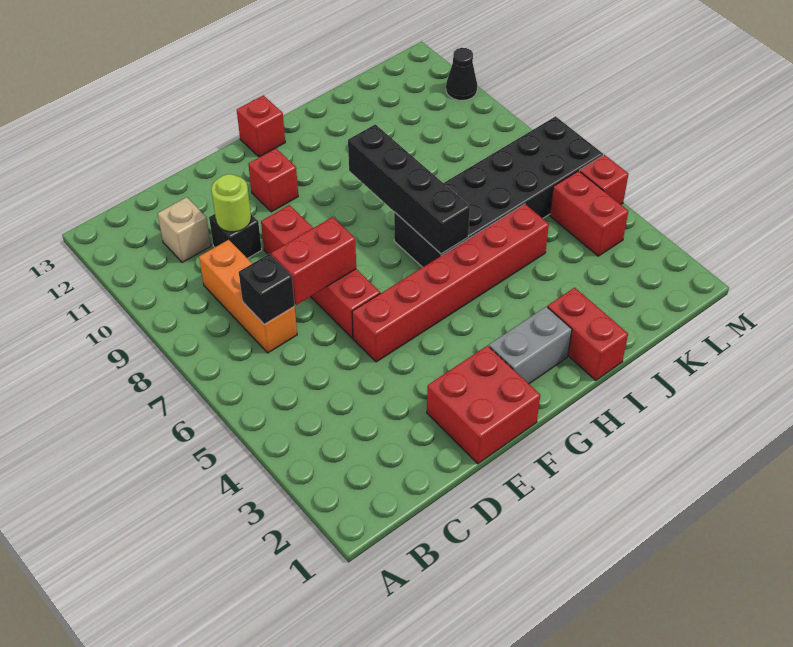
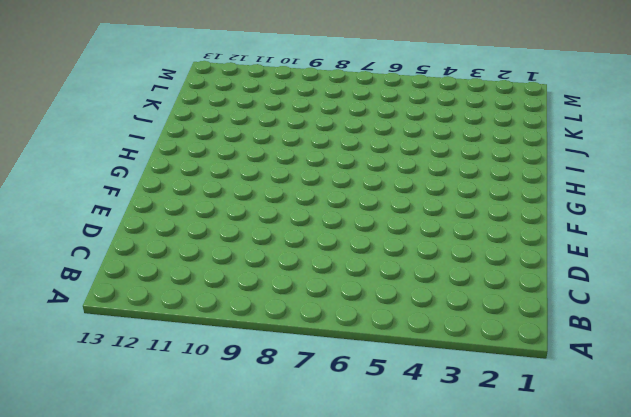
none -> orange 1x3 brick [199,240,297,353]
none -> tan 1x1 brick [158,197,211,263]
none -> black 1x1 brick [209,214,262,259]

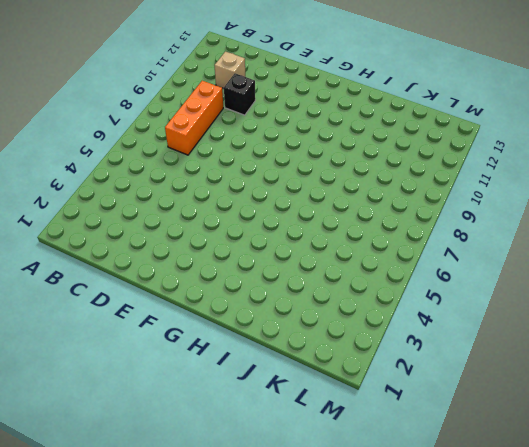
none -> red 2x2 brick [427,346,540,464]
none -> red 1x6 brick [352,204,549,362]
none -> red 1x4 brick [261,205,380,338]

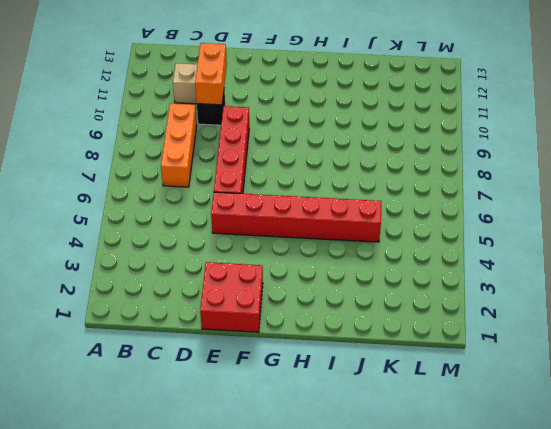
orange 1x2 brick [195,43,227,105] -> lime 1x1 round brick [211,174,251,232]
none -> red 1x1 brick [248,148,298,212]
none -> grey 1x2 brick [489,307,572,384]
none -> red 1x1 brick [237,95,285,157]

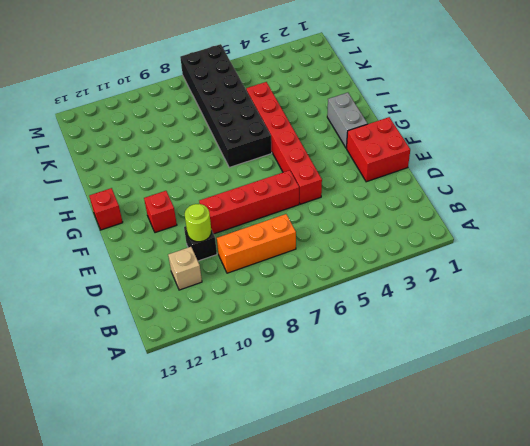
none -> red 1x2 brick [548,288,628,380]
none -> red 1x2 brick [550,171,628,256]
none -> red 1x1 brick [580,155,628,204]

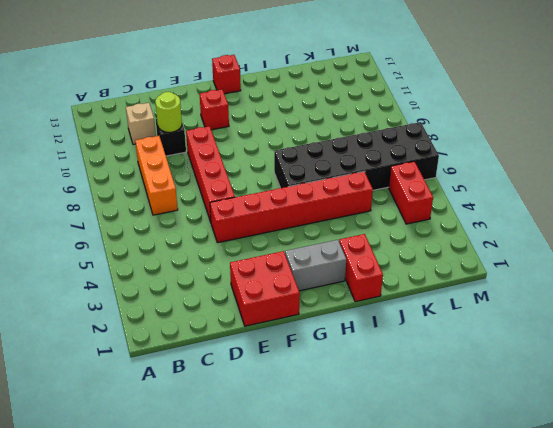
none -> red 1x1 brick [580,155,628,204]
none -> black 1x1 cone [446,48,477,100]
none -> black 1x1 brick [239,254,295,324]

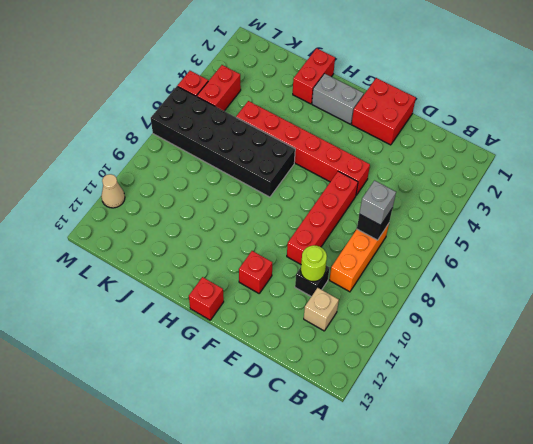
grey 1x1 brick [359,181,396,225] -> none
tan 1x1 cone [101,174,125,208] -> black 1x1 cone [446,48,477,100]
none -> red 1x2 brick [271,217,356,305]
none -> black 1x4 brick [348,124,470,254]

